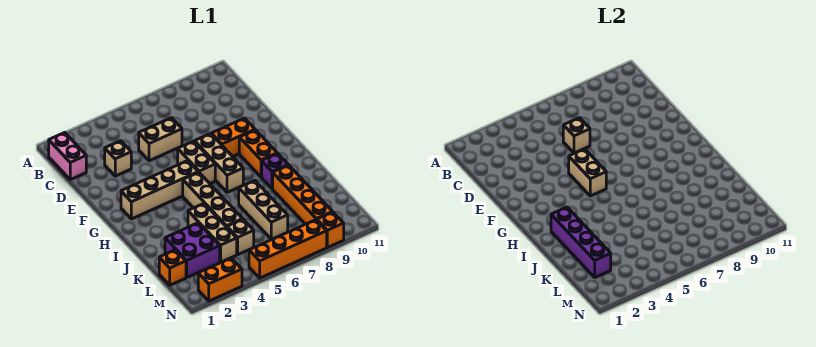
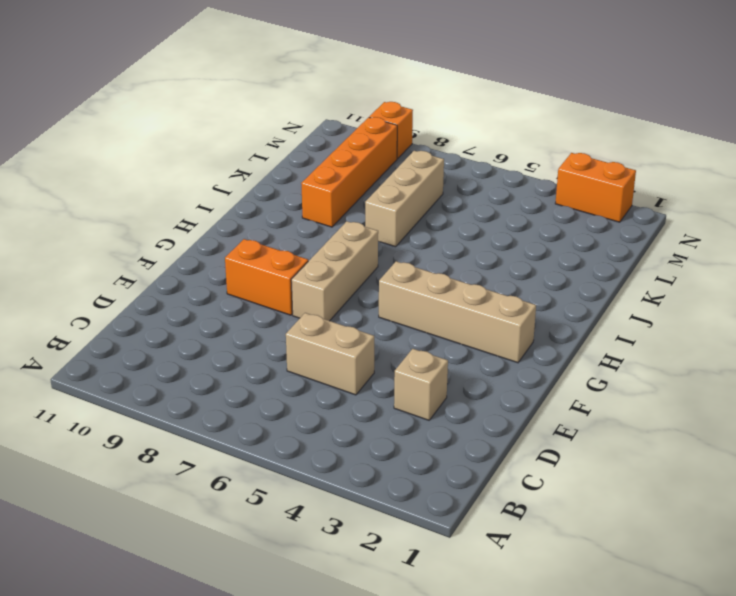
none -> pink 1x2 brick [49,133,86,180]
none -> tan 1x2 brick [178,141,215,183]
none -> orange 1x2 brick [239,130,277,177]

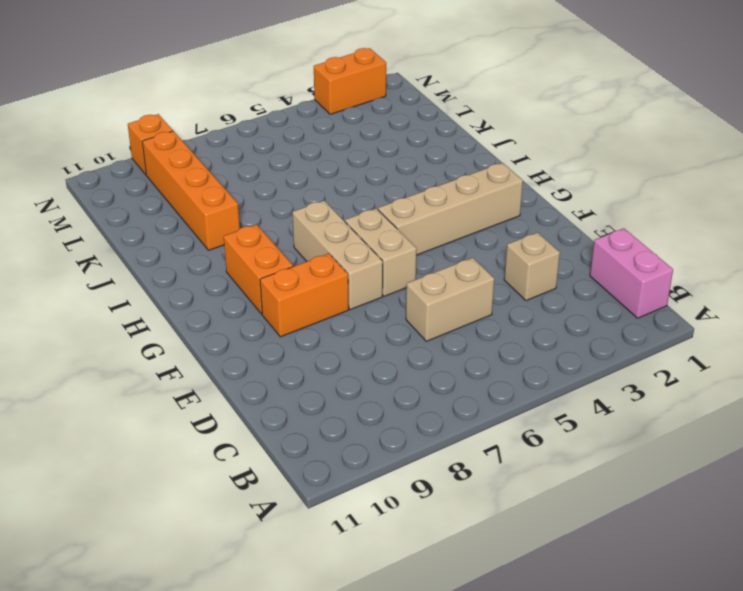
none -> tan 1x4 brick [183,172,242,227]
none -> purple 1x1 brick [262,153,288,189]
none -> tan 1x3 brick [188,204,237,262]

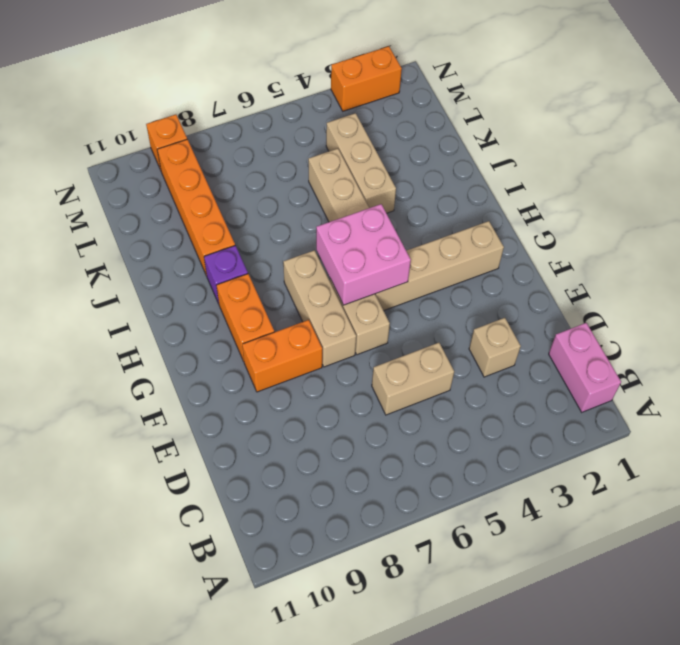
pink 2x2 brick [316,204,411,305] -> tan 1x2 brick [569,149,606,196]
none -> tan 1x3 brick [239,180,288,240]
none -> purple 2x2 brick [165,223,220,277]
none -> orange 1x1 brick [159,250,186,285]

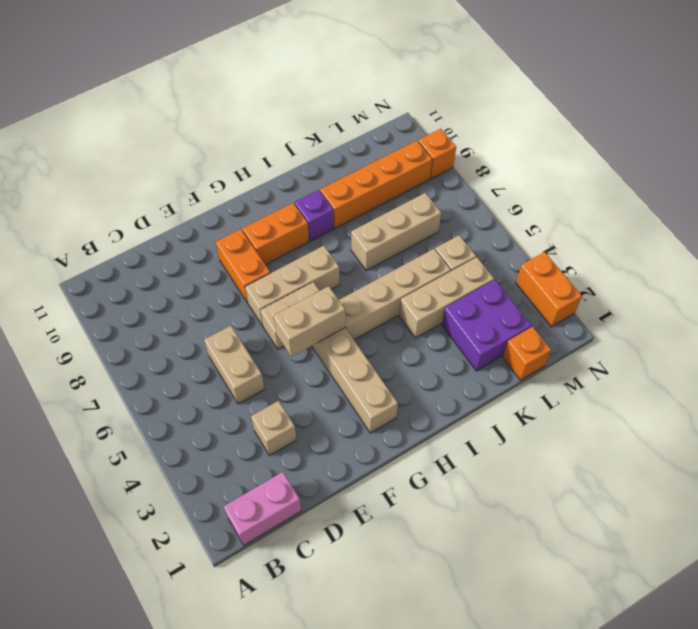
none -> orange 1x4 brick [249,220,327,278]
none -> tan 1x1 brick [563,118,590,153]
none -> purple 1x4 brick [551,207,611,277]

